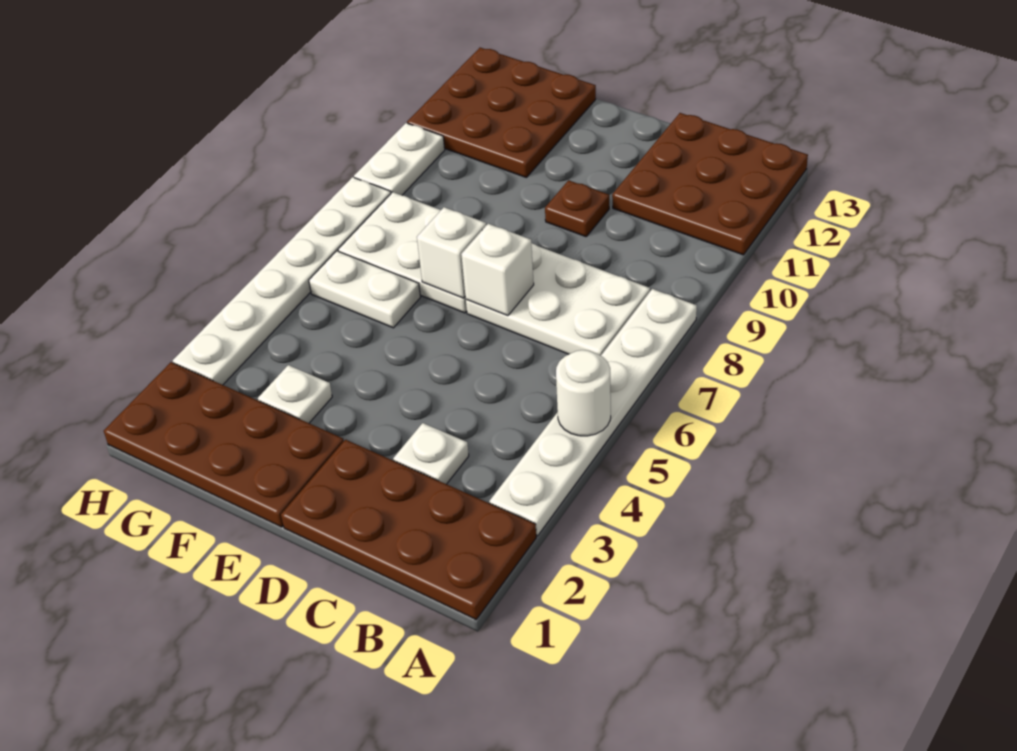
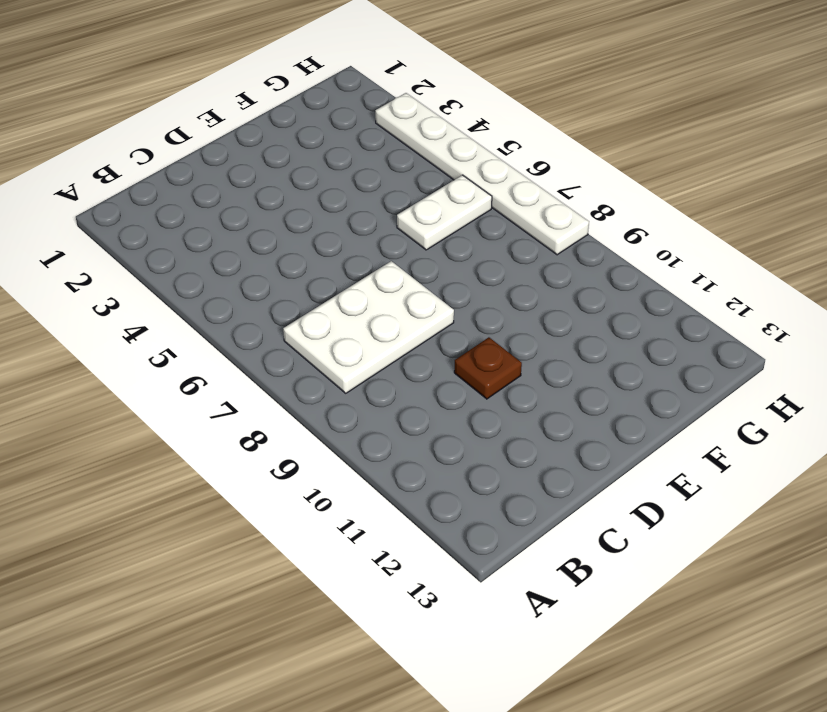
none -> brown 2x4 plate [281,440,536,619]
none -> white 1x6 plate [489,289,697,536]
none -> brown 3x3 plate [612,113,808,255]

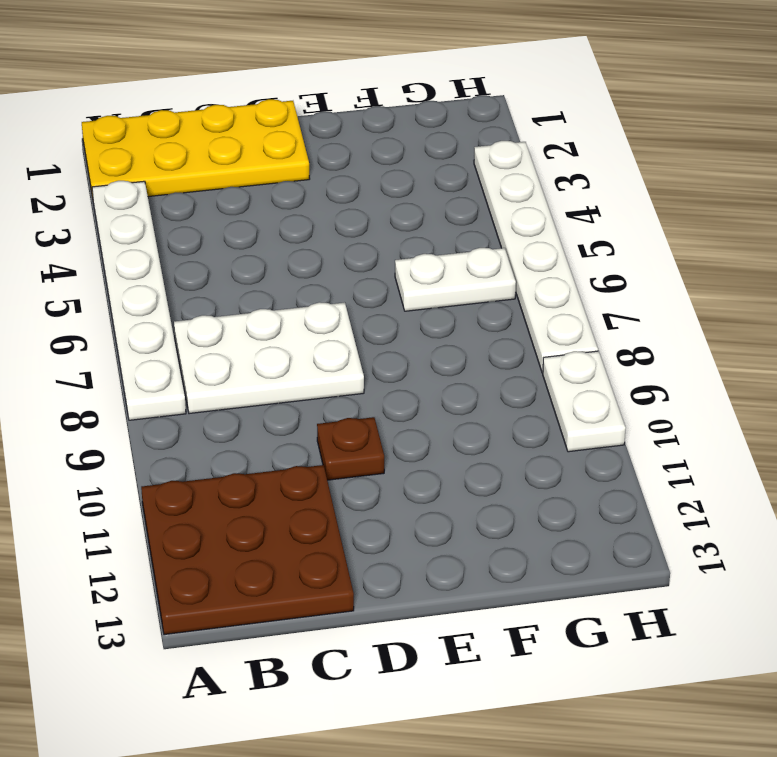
yellow 2x4 plate [82,99,310,198] -> brown 2x4 plate [281,440,536,619]
none -> white 1x1 plate [393,423,469,484]
none -> brown 2x4 plate [104,362,344,527]
none -> white 2x3 plate [338,192,467,313]

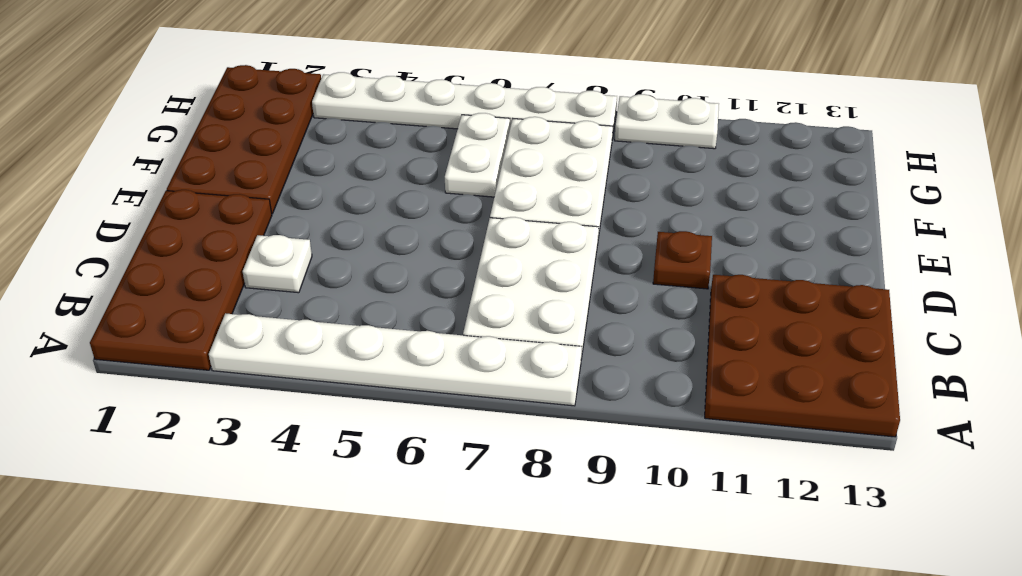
none -> white 1x1 plate [258,365,332,423]
none -> brown 3x3 plate [407,48,596,177]
none -> white 1x1 round brick [556,350,611,436]

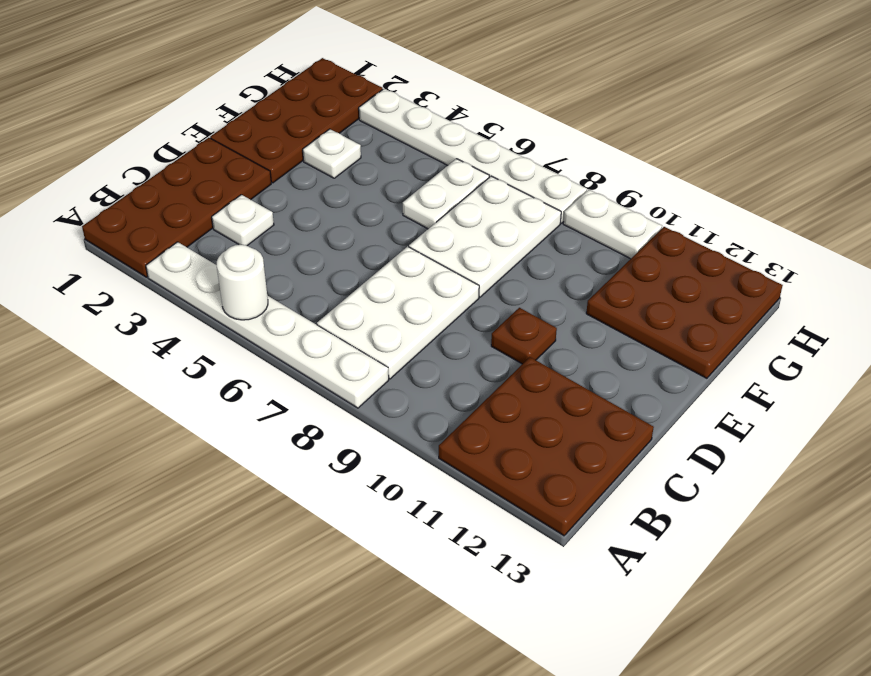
none -> white 1x1 brick [461,224,534,316]
none -> white 1x1 brick [417,207,486,298]

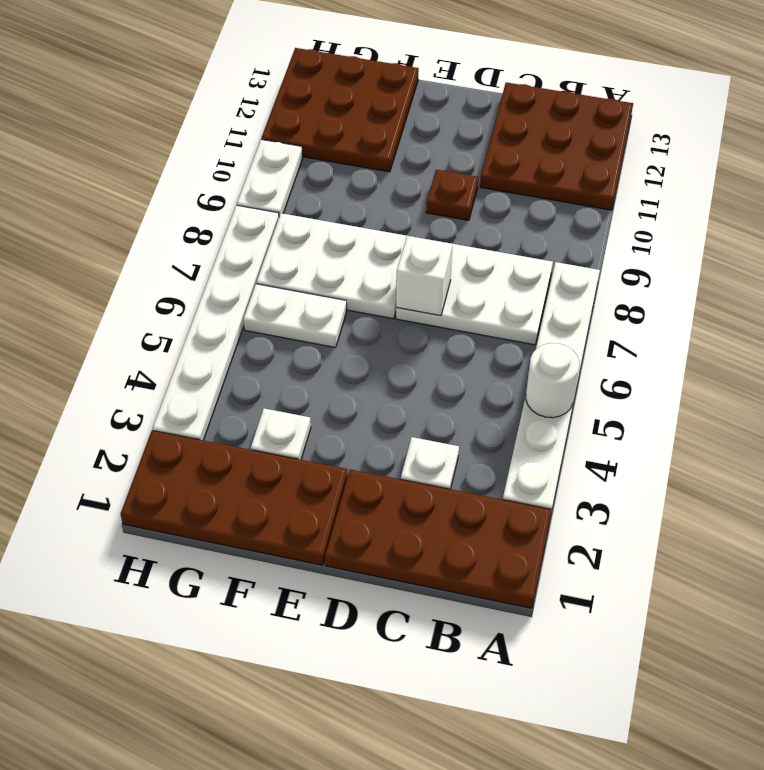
none -> white 1x1 brick [417,207,486,298]

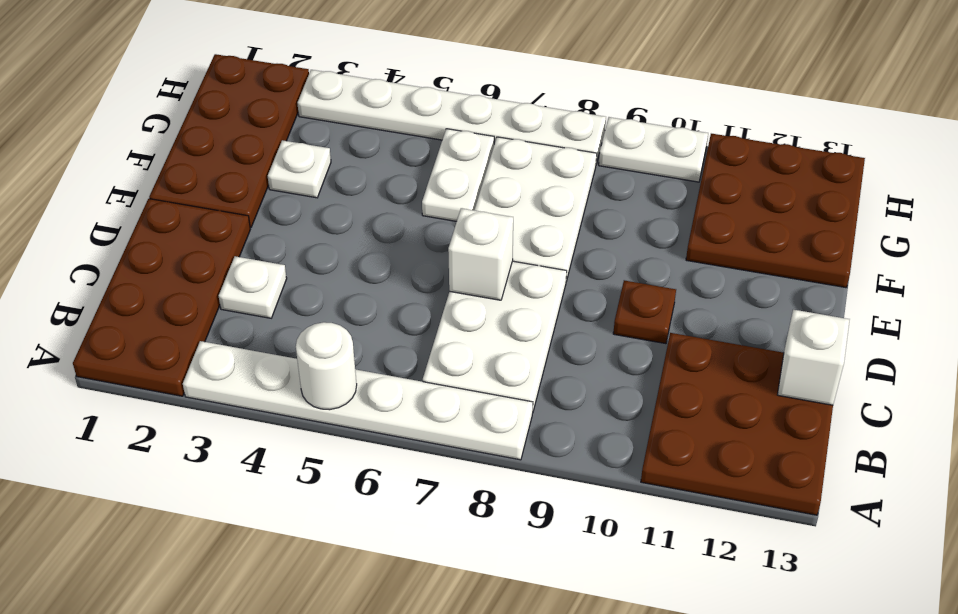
white 1x1 brick [777,310,850,405] -> white 1x1 brick moved to [417,207,486,298]

